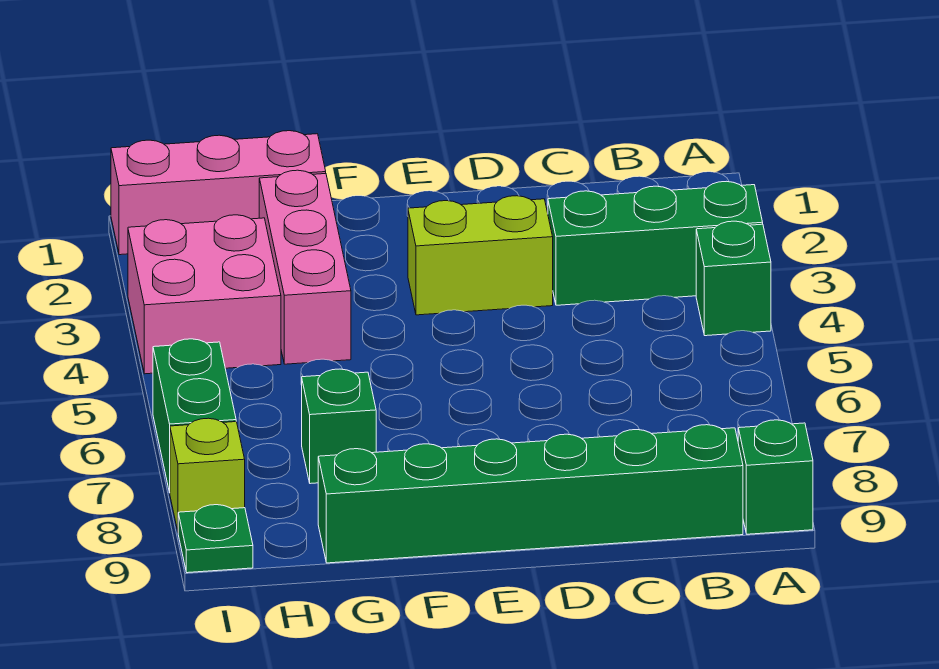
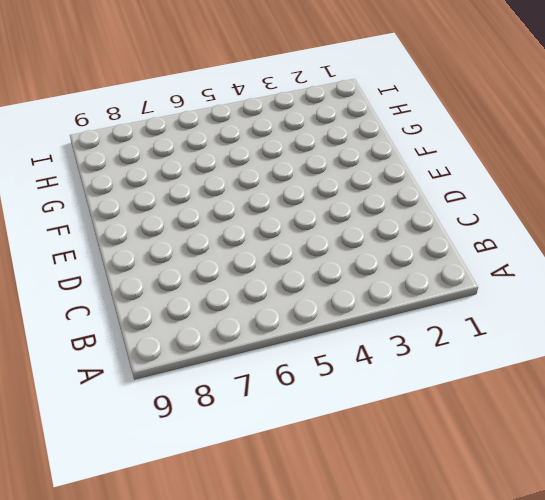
none -> green 1x3 brick [548,181,763,305]
none -> green 1x1 brick [696,221,771,336]
none -> green 1x1 brick [738,420,813,534]

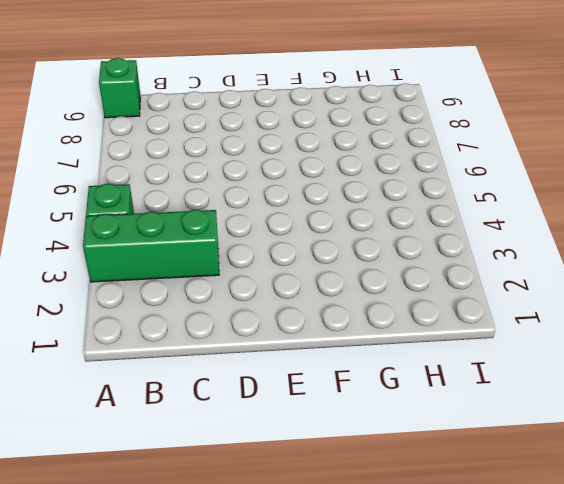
none -> green 1x6 brick [318,425,743,563]
none -> lime 1x2 brick [408,196,553,315]
none -> pink 1x3 brick [111,131,326,255]

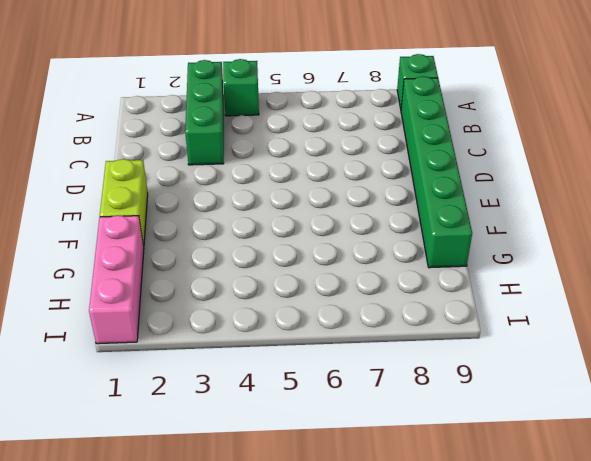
lime 1x2 brick [100,159,148,246] -> lime 1x2 brick moved to [408,196,553,315]
none -> pink 1x3 brick [259,170,351,364]
none -> green 1x1 brick [302,369,376,484]
none -> pink 2x2 brick [128,215,281,374]

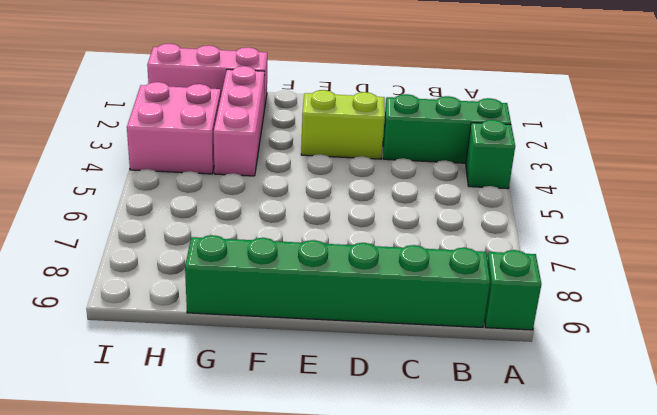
none -> green 1x1 brick [302,369,376,484]
none -> green 1x2 brick [153,339,236,493]
none -> lime 1x1 brick [170,418,245,531]

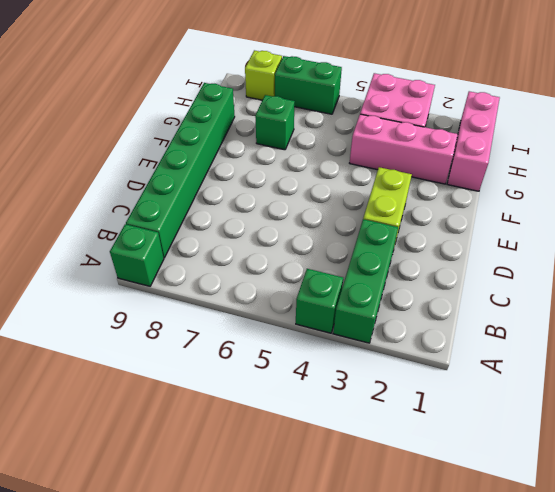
none -> green 1x1 plate [178,505,253,573]

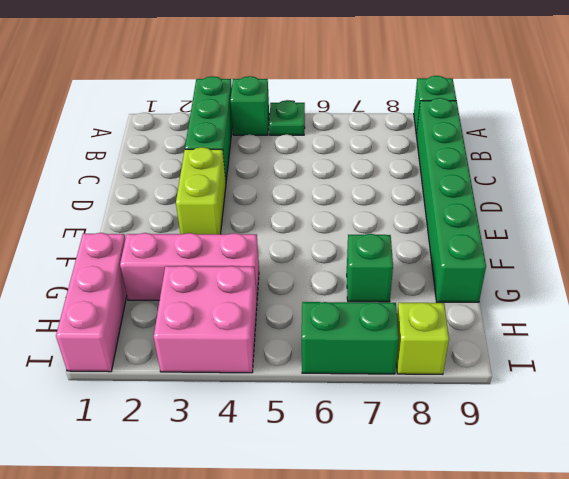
green 1x1 plate [269,100,305,135] -> green 1x1 plate moved to [178,505,253,573]

